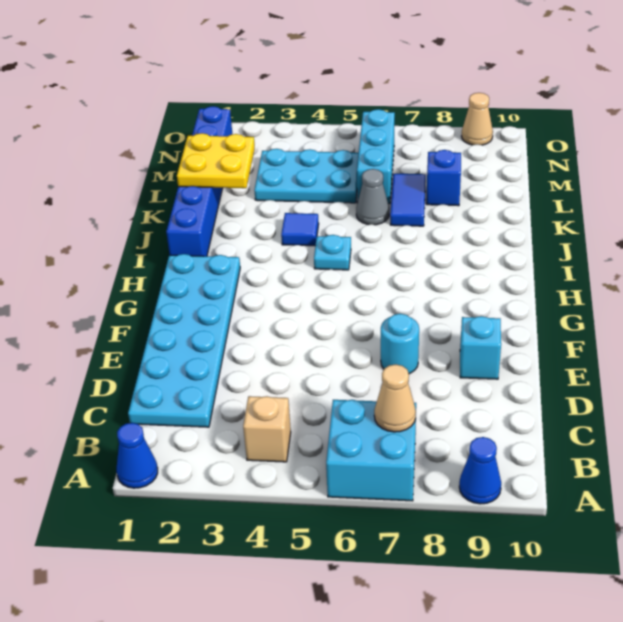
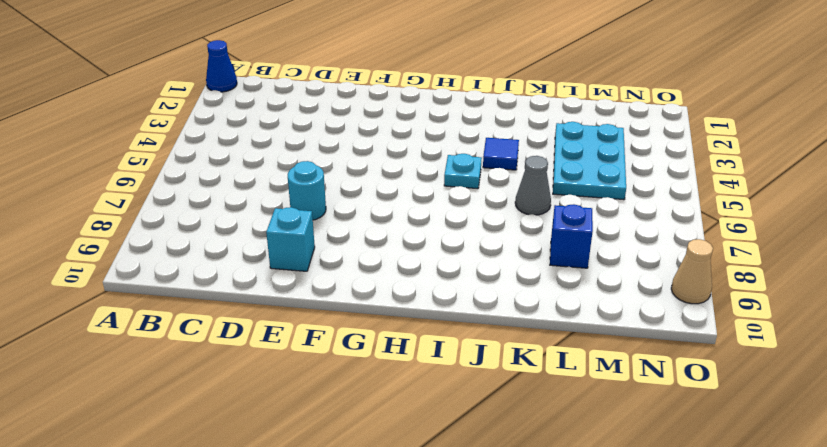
none -> cyan 2x2 brick [326,400,416,501]
none -> blue 1x1 cone [459,437,501,504]
none -> tan 1x1 brick [243,396,291,462]

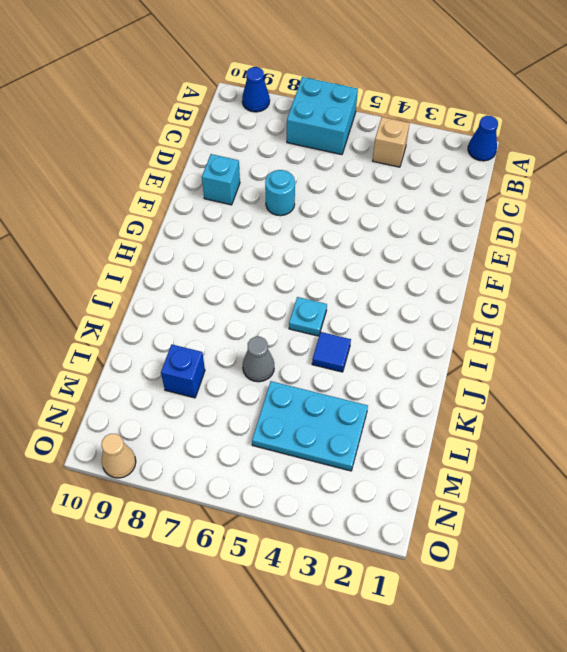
none -> cyan 2x6 plate [128,254,240,427]
none -> blue 1x6 brick [166,106,232,256]
none -> blue 1x2 tile [390,174,426,226]

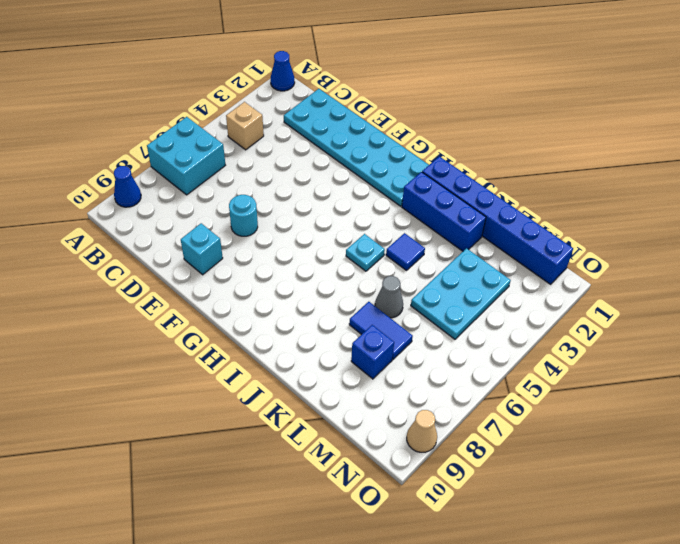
blue 1x3 brick [402,172,486,251] -> none
none -> cyan 1x3 brick [357,109,395,204]
none -> tan 1x1 cone [374,364,416,432]
none -> yellow 2x2 plate [177,133,255,188]

